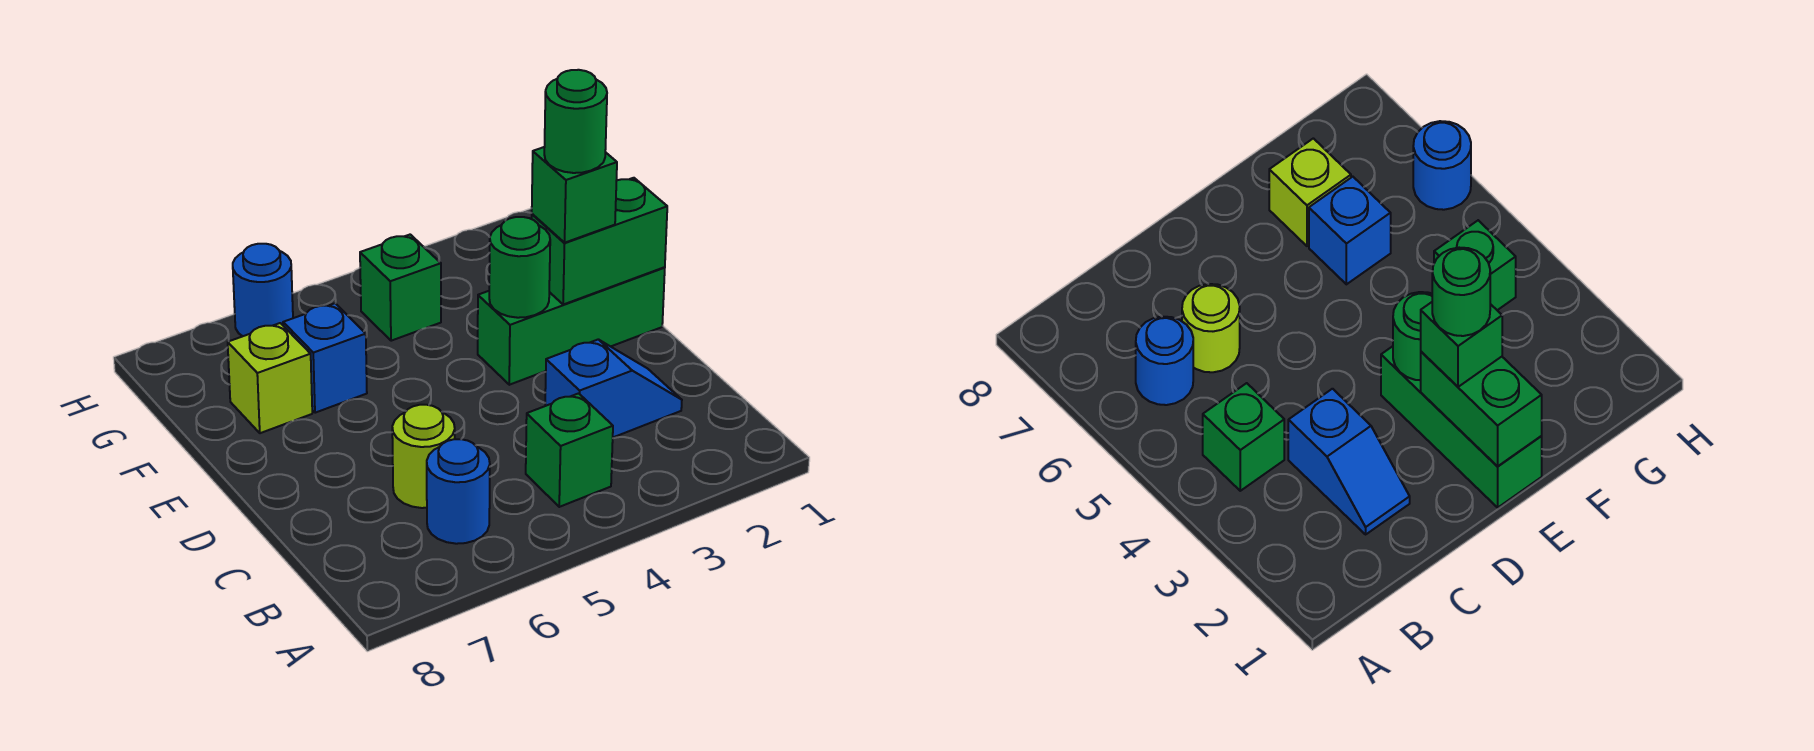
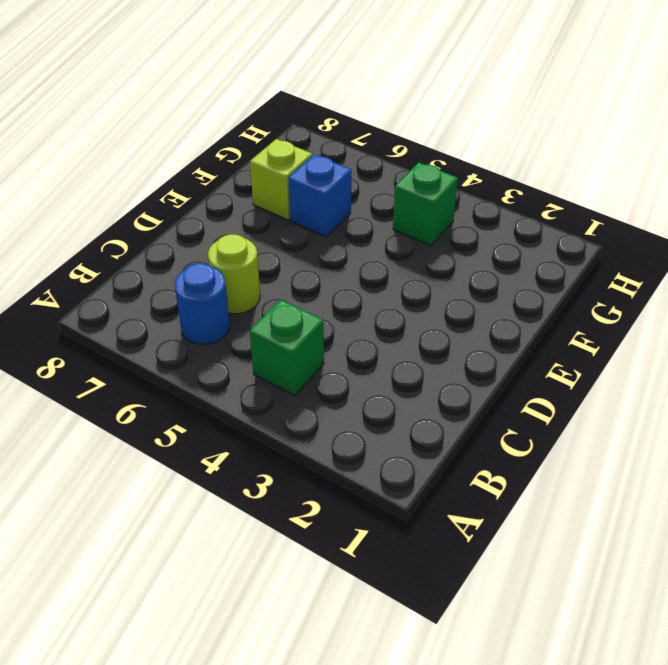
none -> blue 1x2 slope [545,339,682,437]
none -> green 1x3 brick [478,267,665,385]
none -> blue 1x1 round brick [233,244,293,336]

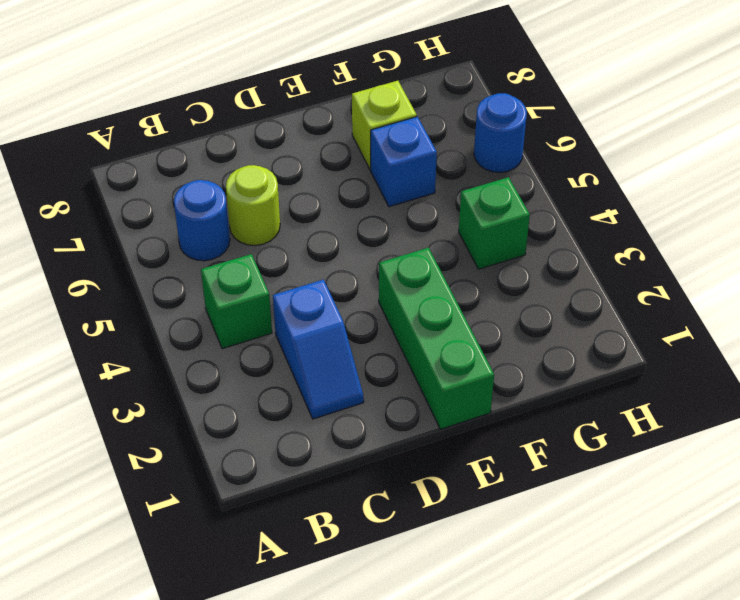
none -> green 1x2 brick [532,178,667,304]
none -> green 1x1 round brick [489,217,550,318]
none -> green 1x1 brick [532,147,617,243]

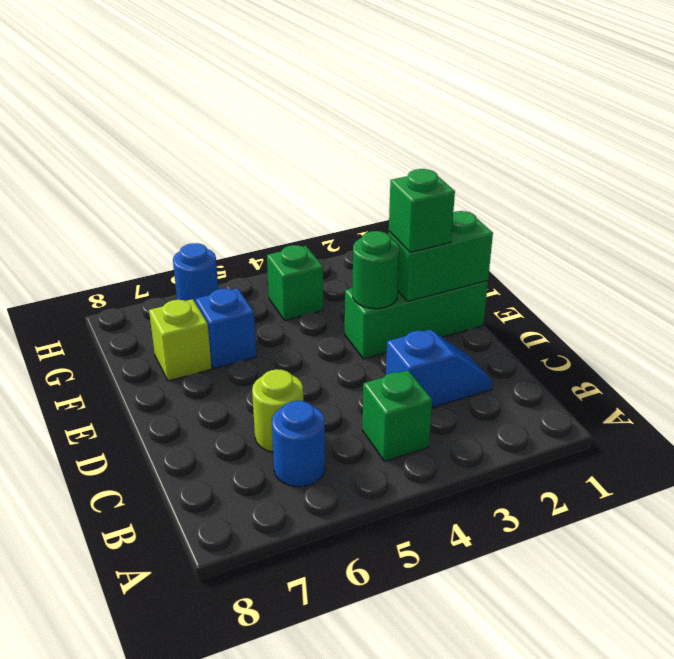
none -> green 1x1 round brick [544,70,607,173]

